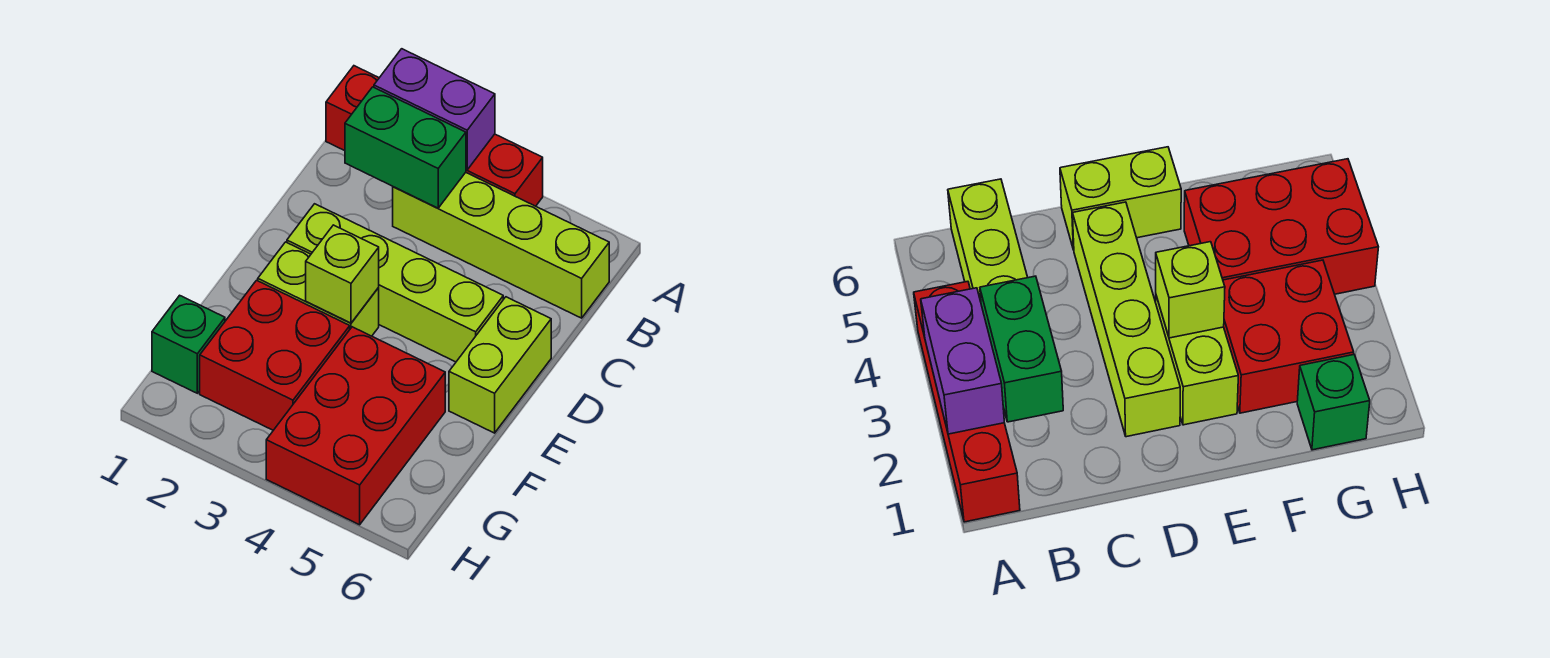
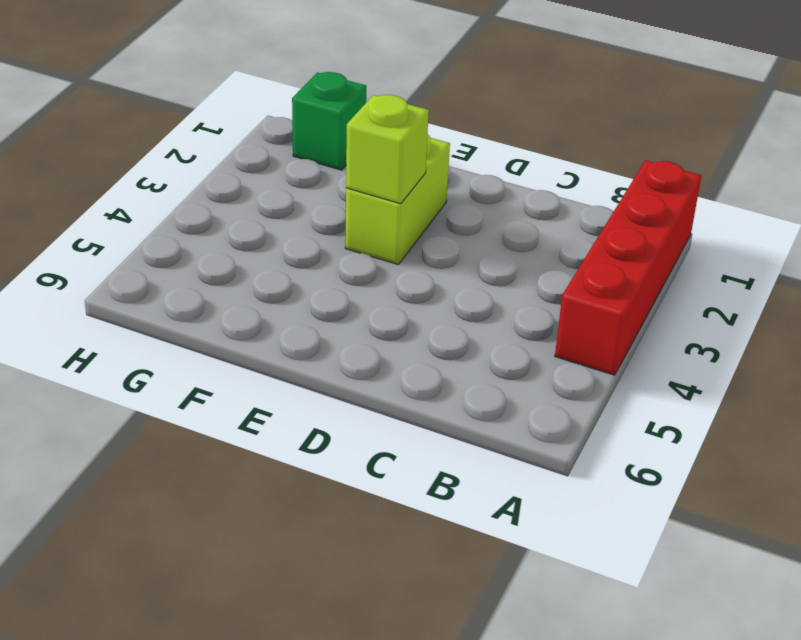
none -> lime 1x4 brick [393,172,609,318]
none -> lime 1x4 brick [287,204,503,362]

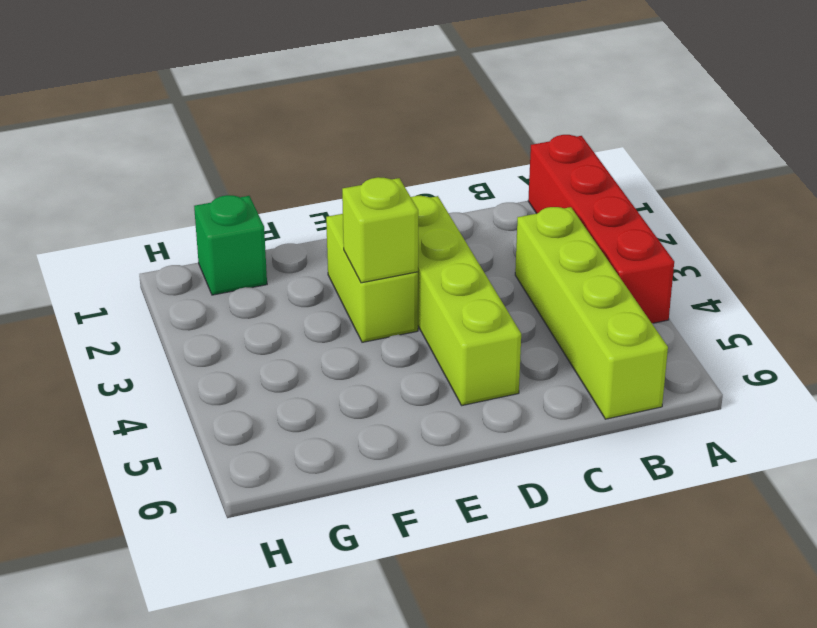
none -> lime 1x2 brick [449,297,551,433]
none -> red 2x2 brick [200,280,350,430]

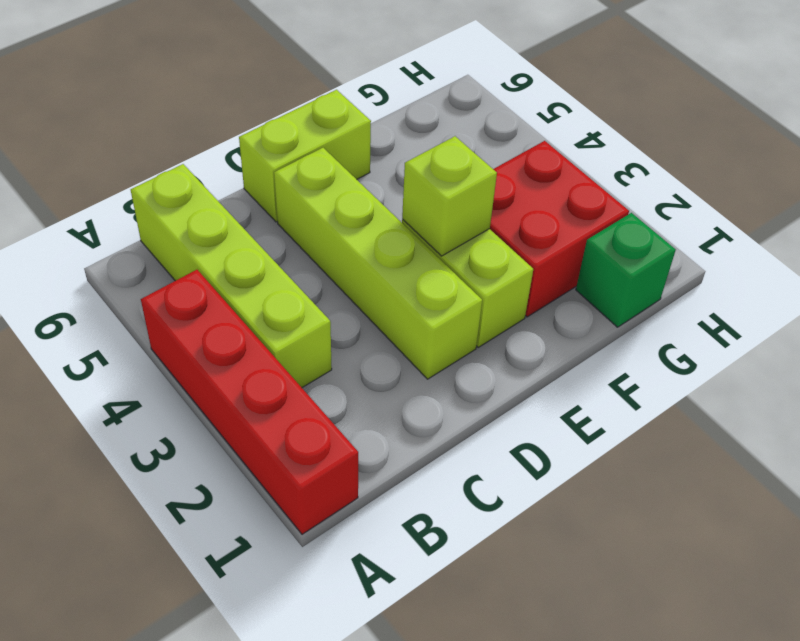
none -> red 2x3 brick [266,327,445,525]
none -> purple 1x2 brick [374,49,495,170]

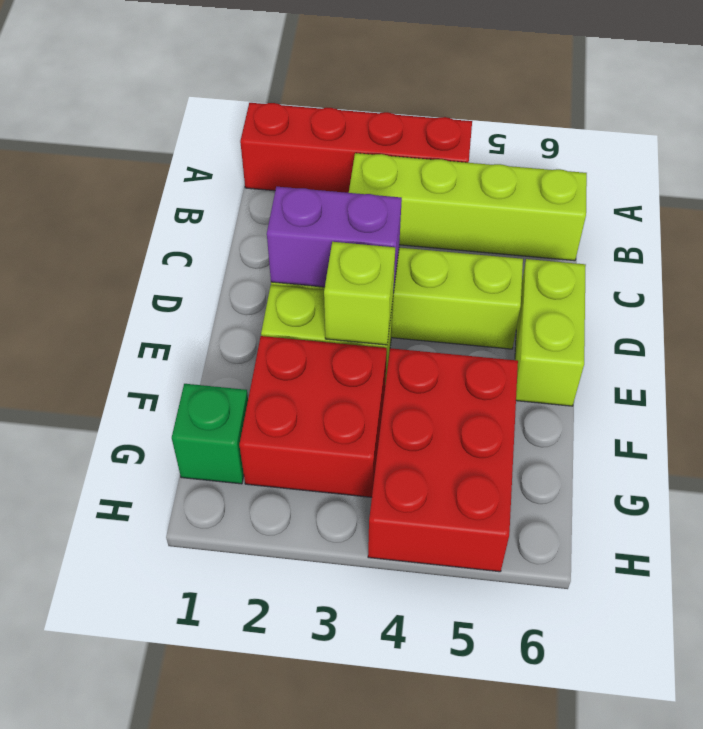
purple 1x2 brick [267,187,402,293] -> purple 1x2 brick moved to [374,49,495,170]
none -> green 1x2 brick [345,87,466,208]

